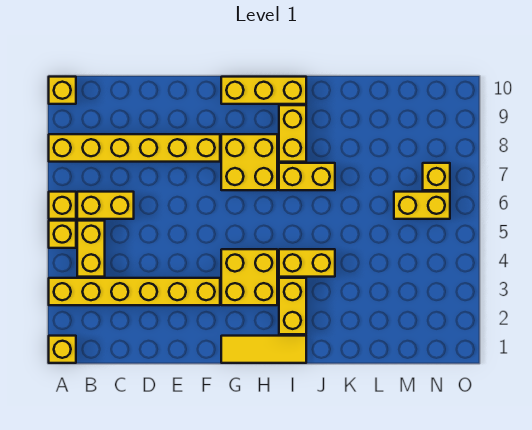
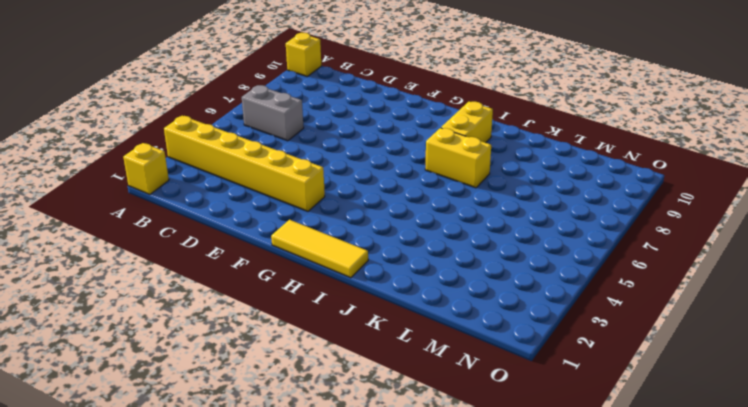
grey 1x2 brick [242,85,304,141] -> yellow 1x2 brick [77,192,134,219]
none -> yellow 1x1 brick [49,221,76,248]
none -> yellow 1x1 brick [49,192,76,219]
none -> yellow 1x6 brick [49,134,220,162]

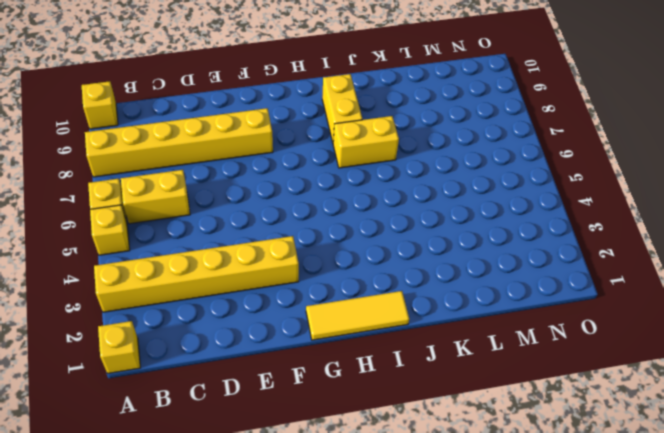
none -> yellow 1x2 brick [77,221,105,277]
none -> yellow 2x2 brick [221,249,277,305]
none -> yellow 2x2 brick [221,134,277,190]

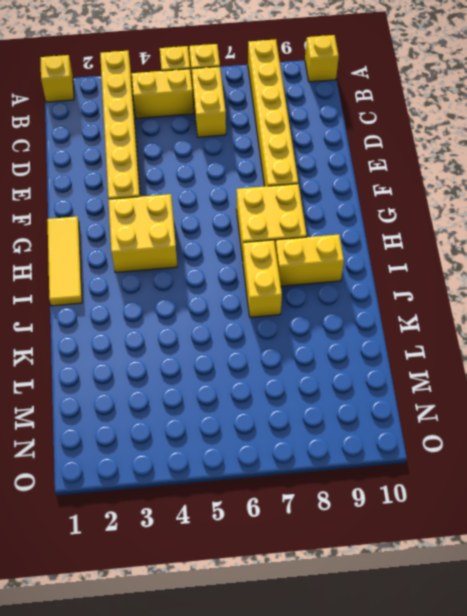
none -> yellow 1x3 brick [221,77,306,104]
none -> yellow 1x2 brick [279,278,306,334]
none -> yellow 1x2 brick [279,249,335,277]

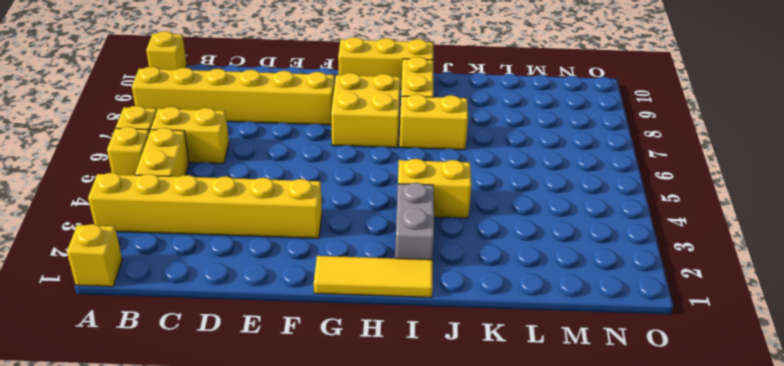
grey 1x2 brick [395,183,434,260] -> yellow 1x2 brick [279,278,306,334]
none -> yellow 2x2 brick [221,249,277,305]
none -> yellow 1x2 brick [394,192,450,219]
none -> yellow 1x1 brick [423,163,450,190]

